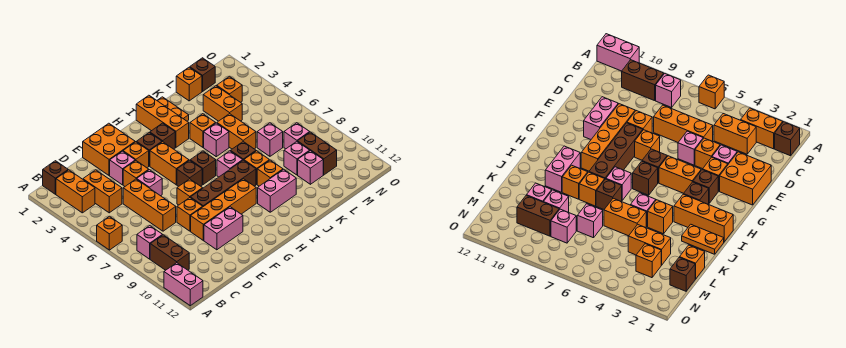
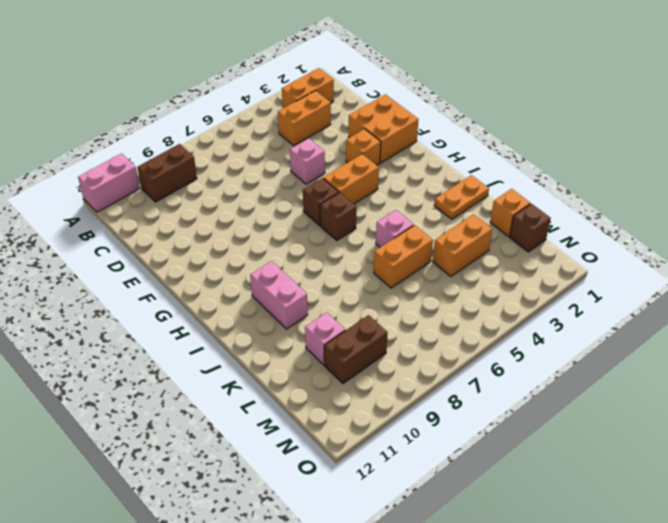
none -> orange 1x1 brick [97,216,122,250]
none -> brown 1x1 brick [43,161,68,194]
none -> pink 1x1 brick [137,226,163,259]
none -> orange 1x3 brick [123,179,176,231]

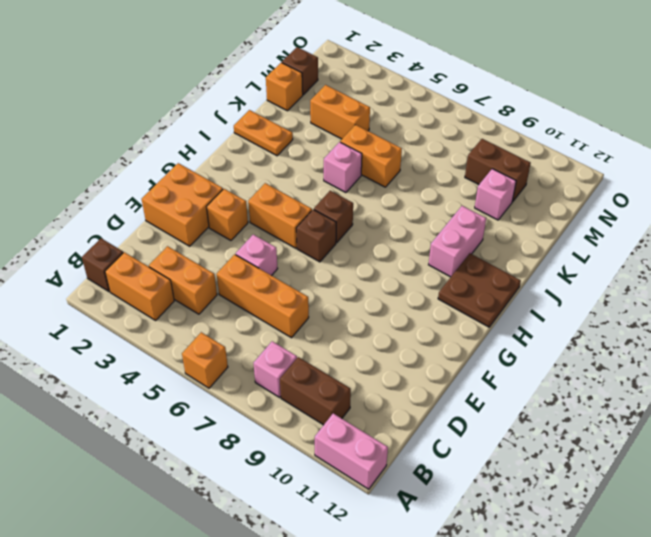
brown 2x2 plate [438,253,521,327] -> none
none -> pink 1x1 brick [110,151,135,185]
none -> orange 1x1 brick [123,161,149,186]
none -> orange 1x1 brick [177,198,203,231]
none -> orange 1x4 brick [191,179,256,240]

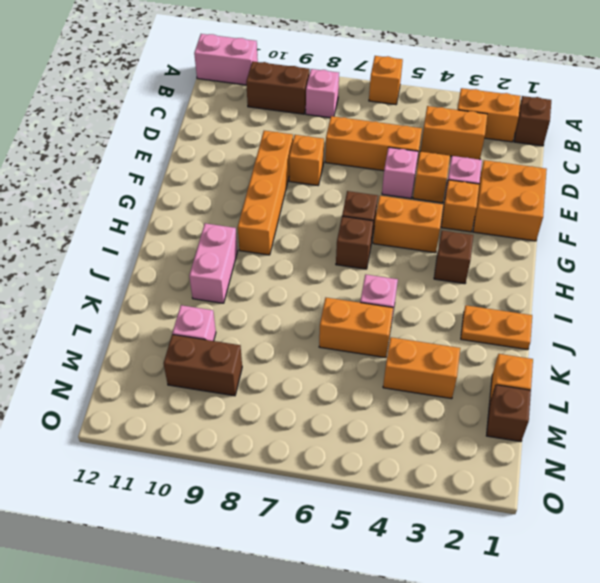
none -> pink 1x2 brick [204,207,243,250]
none -> orange 1x1 brick [177,179,203,205]
none -> brown 1x4 brick [190,160,256,206]
none -> brown 1x1 brick [136,132,162,166]

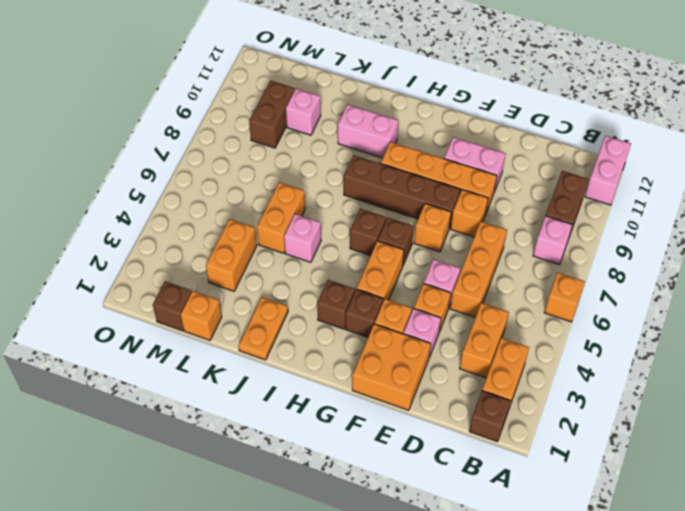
none -> orange 1x3 brick [136,95,189,147]
none -> pink 1x1 brick [217,151,243,177]
none -> orange 1x1 brick [190,114,215,147]
none -> brown 1x1 brick [230,142,256,160]

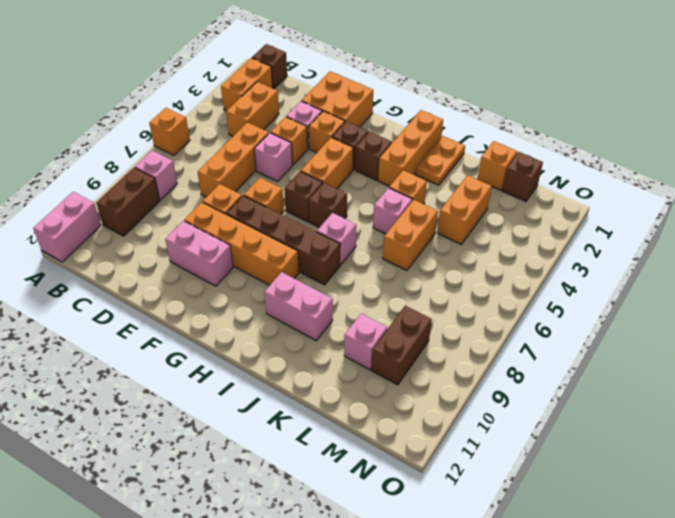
none -> brown 1x1 brick [230,142,256,160]
none -> orange 1x1 brick [244,151,269,184]
none -> orange 1x1 brick [257,160,283,186]
none -> pink 1x1 brick [257,123,283,156]

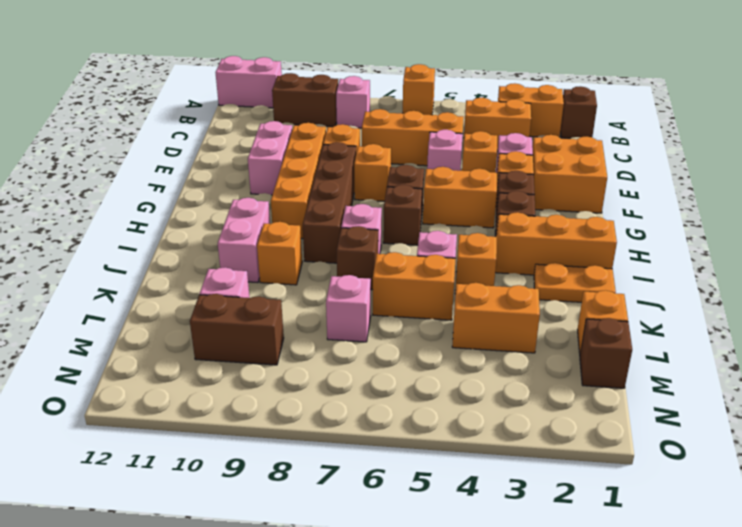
none -> orange 1x1 brick [244,151,269,184]
none -> pink 1x1 brick [284,142,310,175]
none -> orange 1x1 brick [217,76,242,102]
none -> pink 1x1 brick [284,123,309,149]

